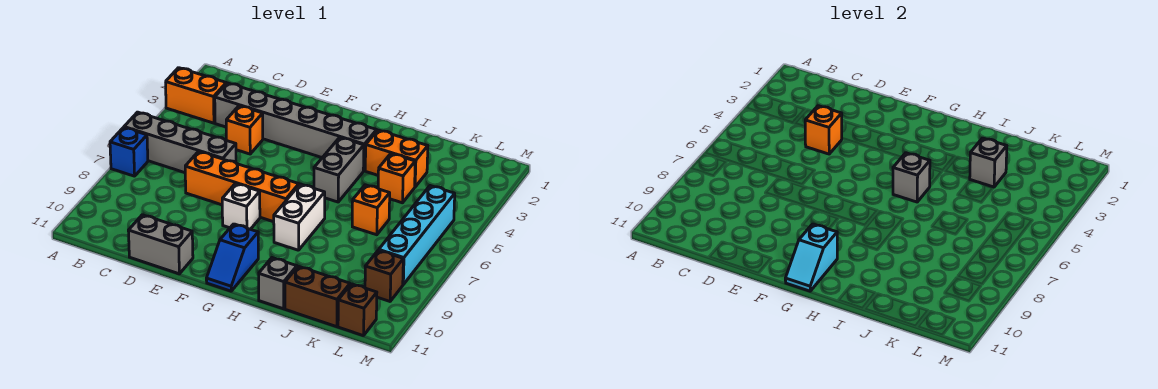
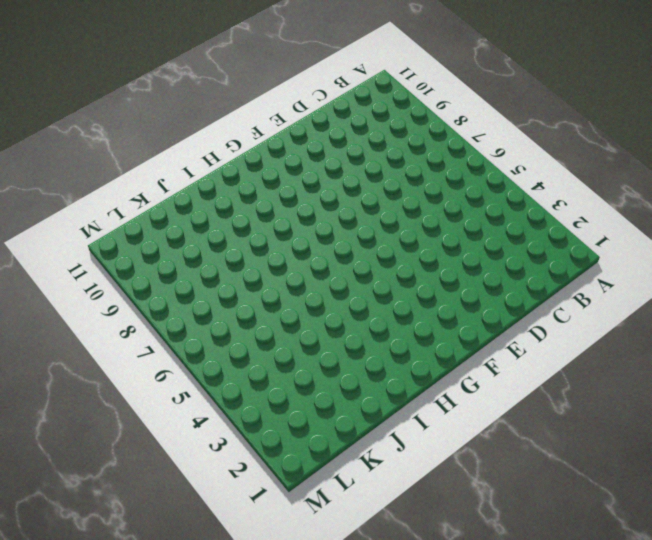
none -> orange 1x2 brick [166,68,226,123]
none -> grey 1x4 brick [124,112,236,173]
none -> blue 1x1 brick [110,127,148,176]

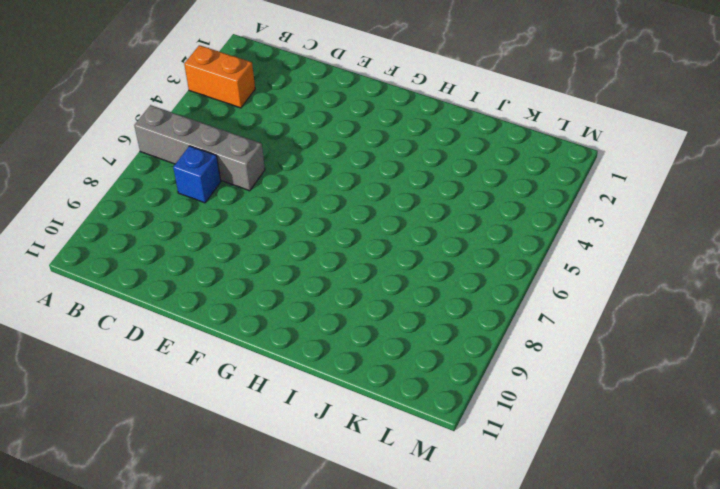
blue 1x1 brick [173,146,221,203] -> blue 1x1 brick moved to [110,127,148,176]
none -> grey 1x6 brick [215,83,377,171]
none -> orange 1x1 brick [226,106,263,154]
none -> orange 1x4 brick [185,152,299,222]

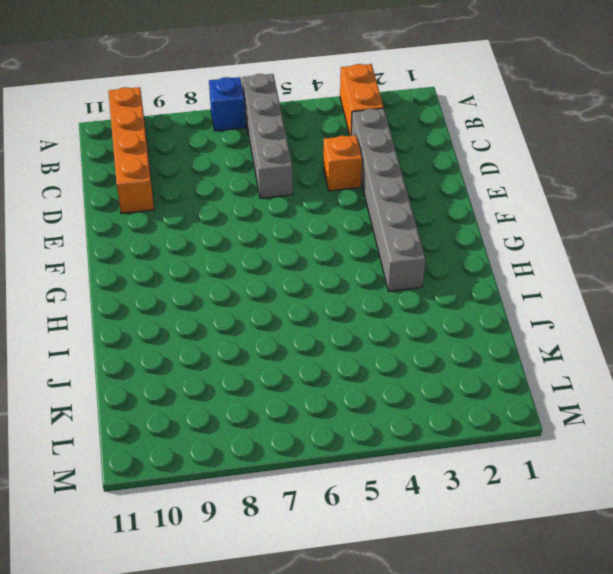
orange 1x4 brick [108,87,154,214] -> orange 1x4 brick moved to [185,152,299,222]
none -> grey 1x2 brick [128,215,193,274]
none -> white 1x1 brick [222,184,260,229]
none -> blue 1x2 slope [206,224,258,291]

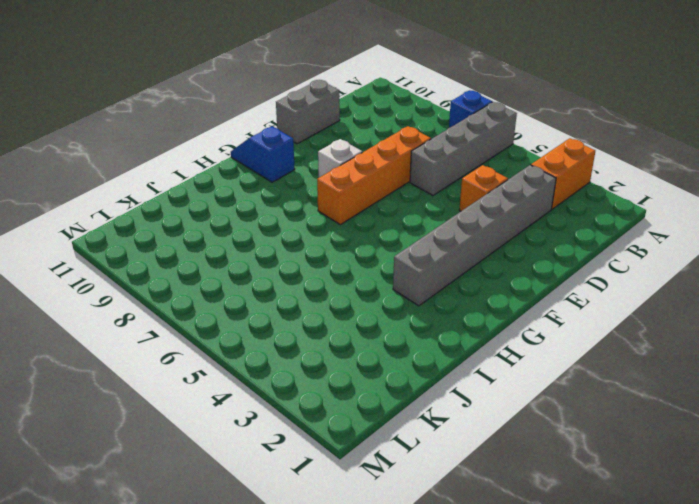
none -> grey 1x2 brick [314,137,364,202]
none -> white 1x2 brick [274,184,325,250]
none -> orange 1x2 brick [365,130,428,187]

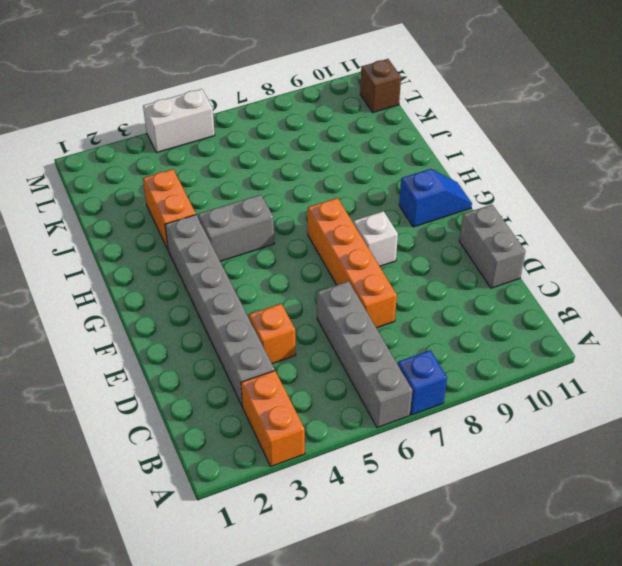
white 1x2 brick [143,89,215,153] -> white 1x2 brick moved to [274,184,325,250]
none -> grey 1x1 brick [259,258,297,309]
none -> orange 1x1 brick [378,154,415,203]
none -> orange 1x1 brick [352,185,390,235]

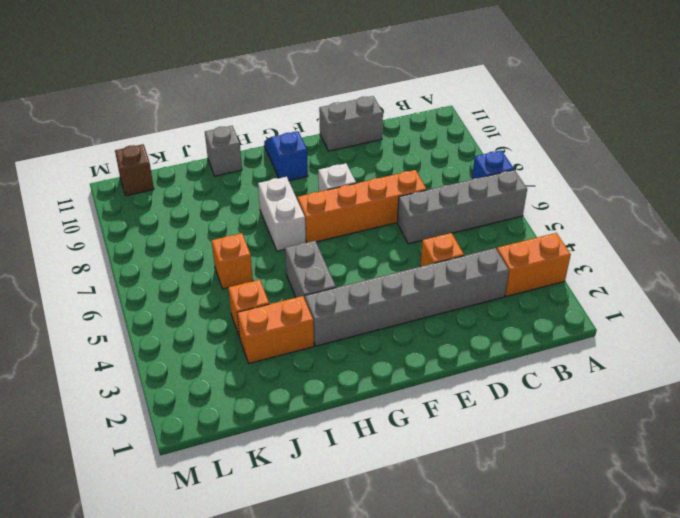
none -> brown 1x2 brick [285,266,350,327]
none -> cyan 1x4 brick [379,186,455,284]
none -> brown 1x1 brick [365,250,403,301]

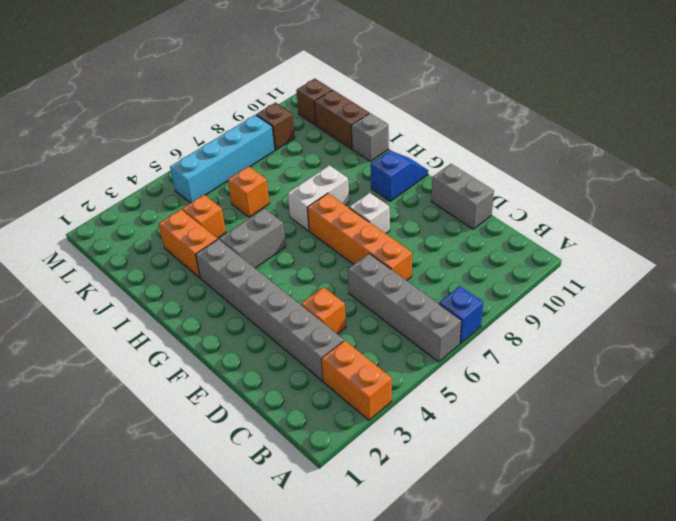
none -> orange 1x1 brick [805,106,842,154]
none -> cyan 1x2 slope [785,224,837,291]
none -> grey 1x1 brick [893,153,930,202]

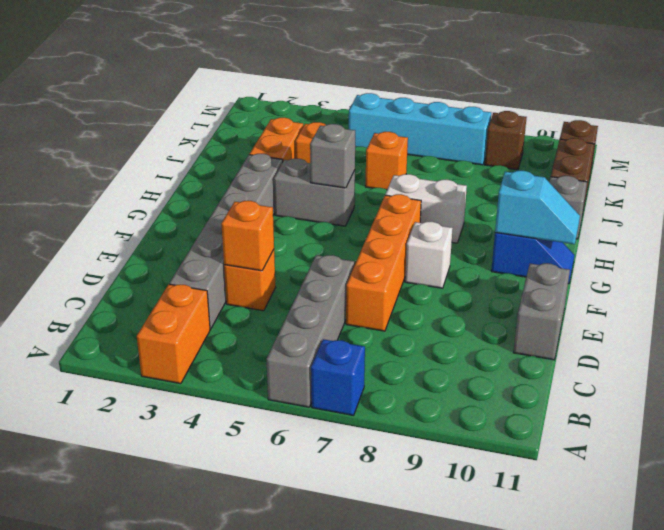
none -> grey 1x1 brick [970,138,1007,187]

